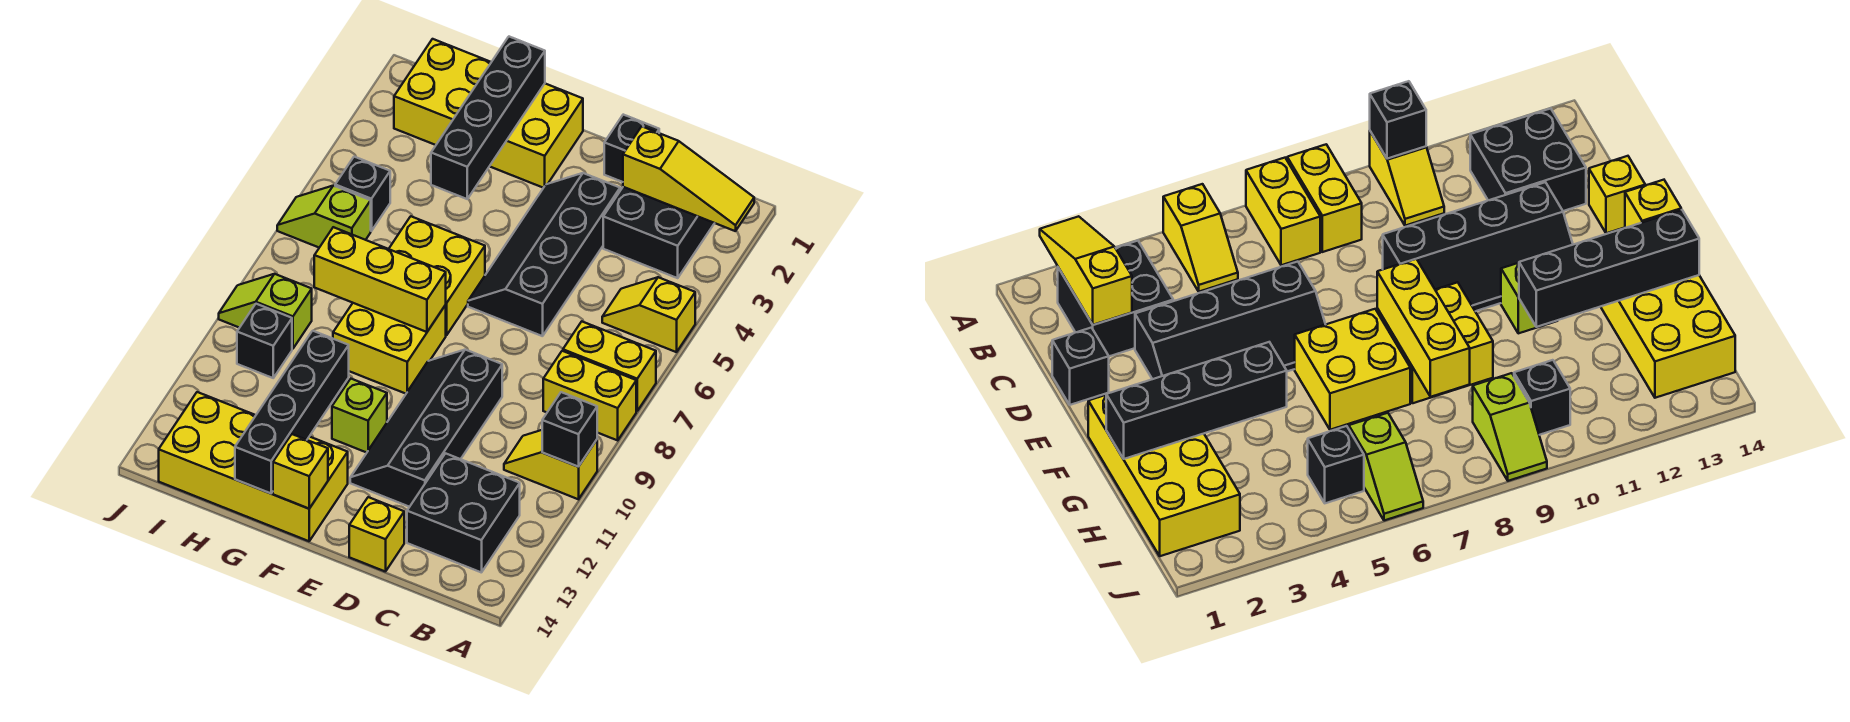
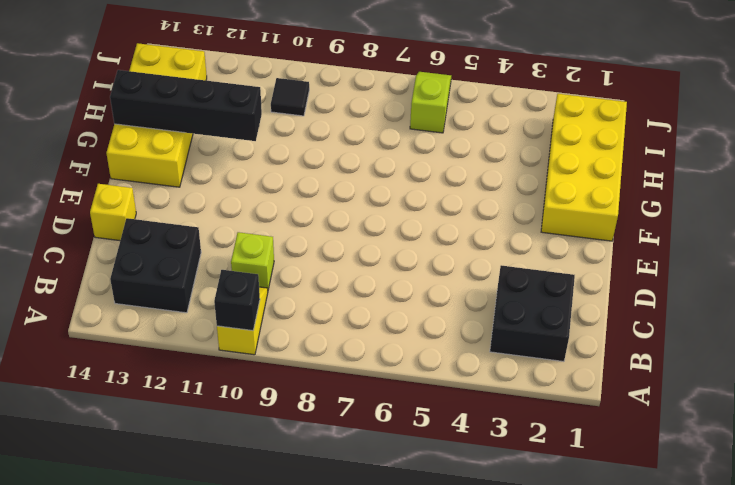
lime 1x1 brick [231,232,274,289] -> lime 1x1 brick moved to [332,379,387,453]
black 1x1 tile [271,78,309,116] -> black 1x1 brick [237,304,292,378]
none -> yellow 1x2 slope [602,277,695,352]
none -> yellow 1x2 brick [563,322,656,411]
none -> yellow 1x2 brick [543,351,636,440]

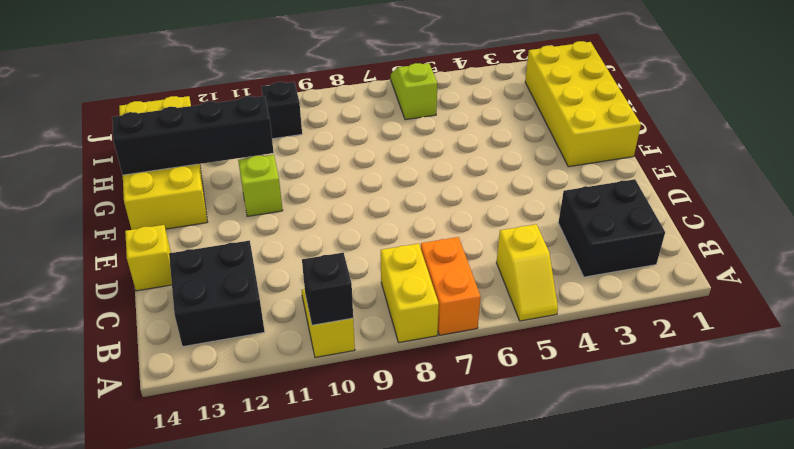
yellow 1x2 slope [496,224,558,321] -> yellow 1x2 slope turned to [602,277,695,352]
orange 1x2 brick [421,237,481,335] -> yellow 1x2 brick [563,322,656,411]
none -> black 1x1 brick [604,115,659,182]
none -> black 2x4 slope [468,173,620,336]
none -> black 2x4 slope [350,350,502,507]

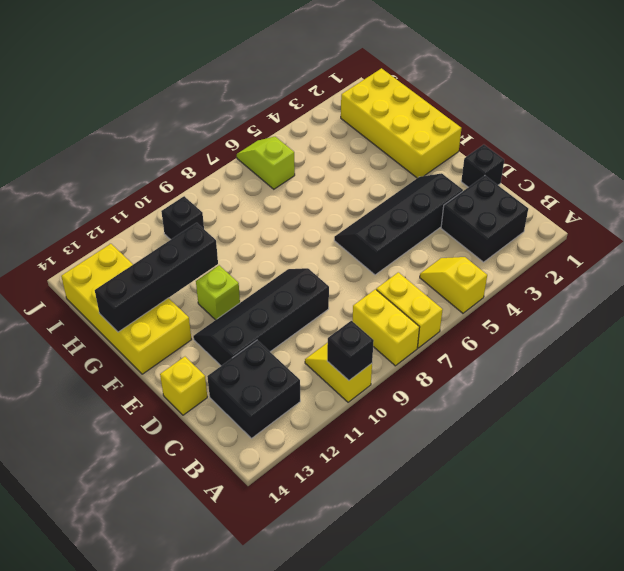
none -> yellow 2x2 brick [389,216,485,335]
none -> yellow 2x2 brick [333,303,446,394]
none -> black 1x1 brick [335,157,390,231]

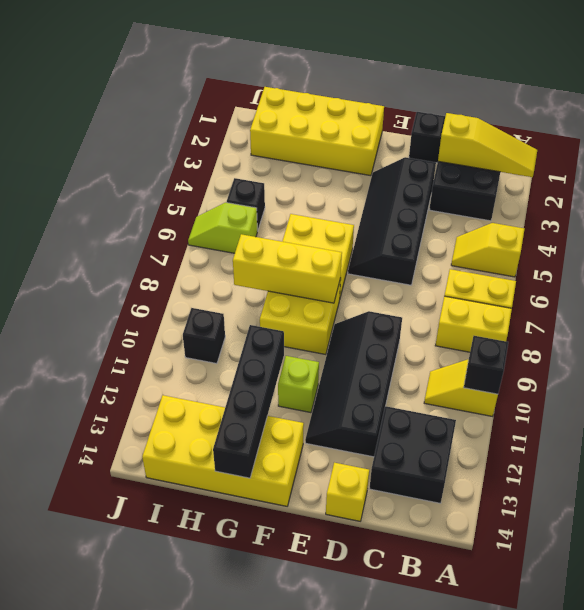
none -> lime 1x2 slope [219,274,312,349]
none -> yellow 1x1 brick [273,434,328,509]
none -> black 1x4 brick [431,37,545,199]

